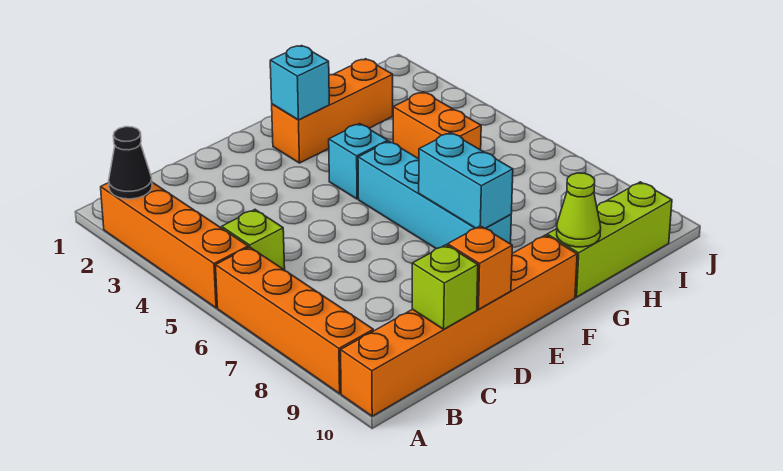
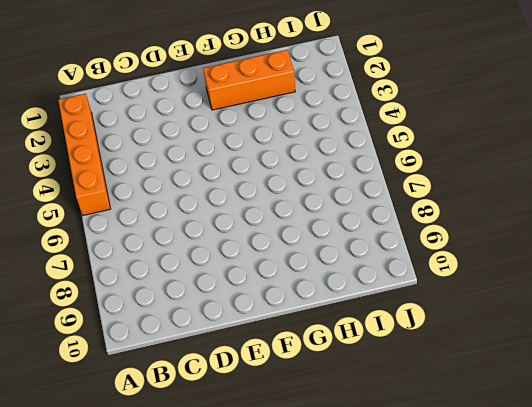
none -> orange 1x4 brick [216,247,373,394]
none -> orange 1x6 brick [341,235,577,416]
none -> lime 1x1 brick [222,210,285,270]

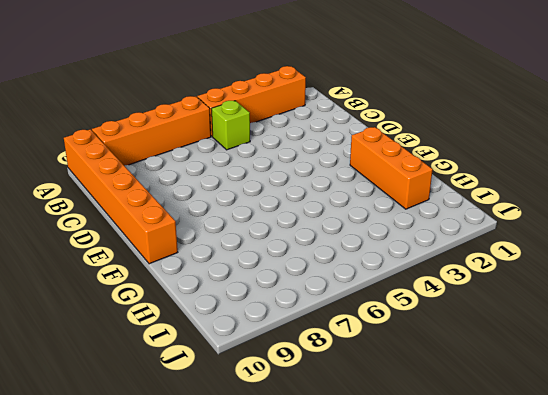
none -> cyan 1x1 brick [329,124,388,199]
none -> cyan 1x4 brick [358,141,511,249]
none -> lime 1x3 brick [547,182,672,297]

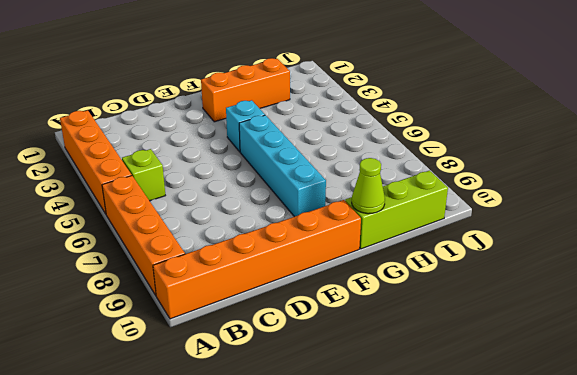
none -> orange 1x2 brick [393,92,481,159]
none -> black 1x1 cone [109,127,152,199]
none -> lime 1x1 brick [412,245,478,329]

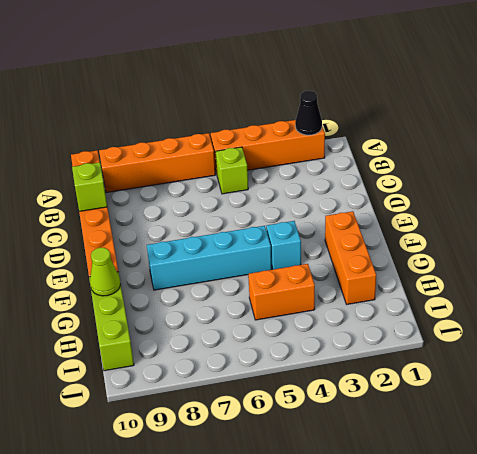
none -> orange 1x1 brick [448,226,512,309]
none -> cyan 1x1 brick [270,46,329,120]
none -> cyan 1x2 brick [419,133,513,228]

